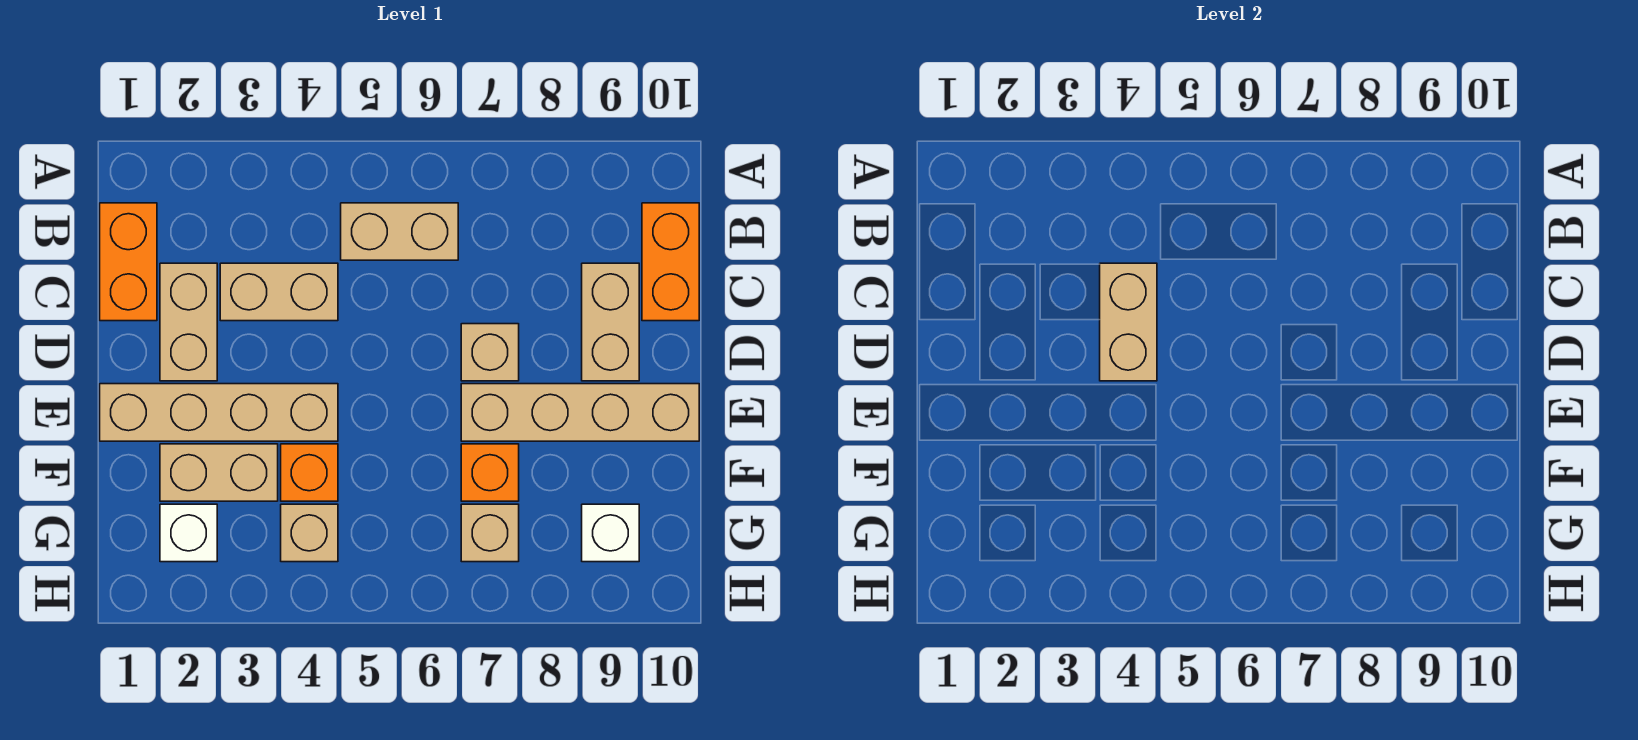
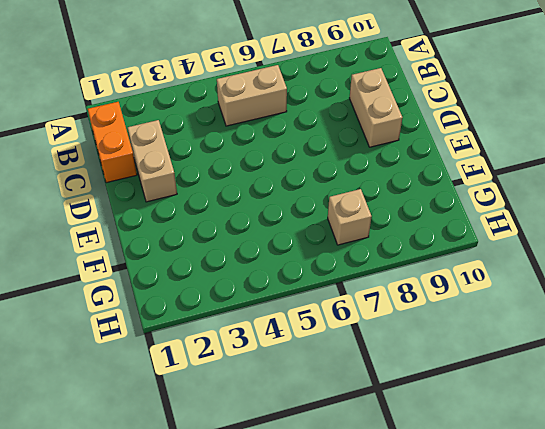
none -> orange 1x2 brick [642,203,699,321]
none -> tan 1x2 brick [220,263,338,321]
none -> tan 1x1 brick [461,324,519,381]

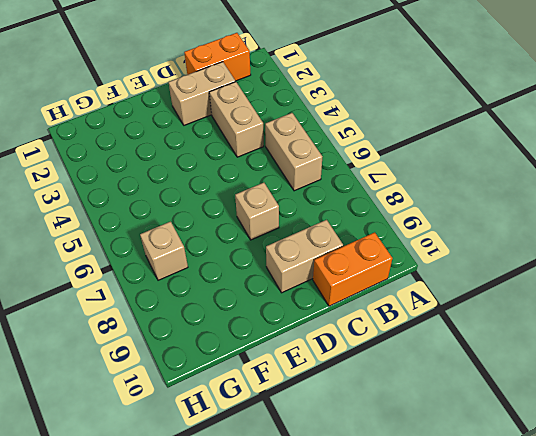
none -> tan 1x4 brick [100,384,338,441]
none -> tan 1x4 brick [461,384,699,441]
none -> tan 1x2 brick [160,444,278,501]

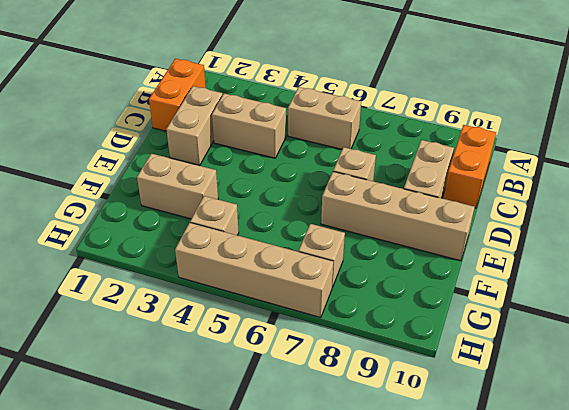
tan 1x4 brick [175,223,334,318] -> tan 1x4 brick moved to [100,384,338,441]
none -> orange 1x1 brick [281,444,338,501]
none -> orange 1x1 brick [461,444,519,501]
none -> white 1x1 brick [160,504,217,562]

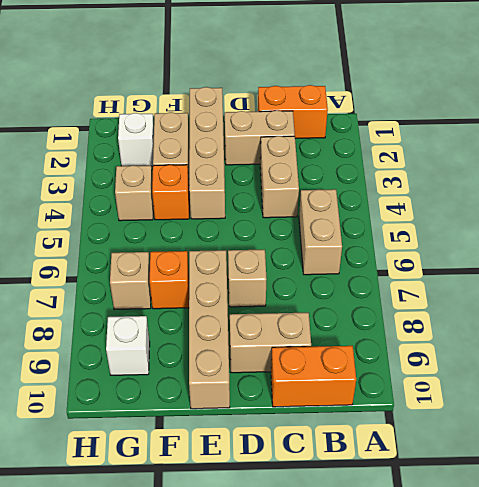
none -> tan 1x2 brick [1100,263,1157,381]

